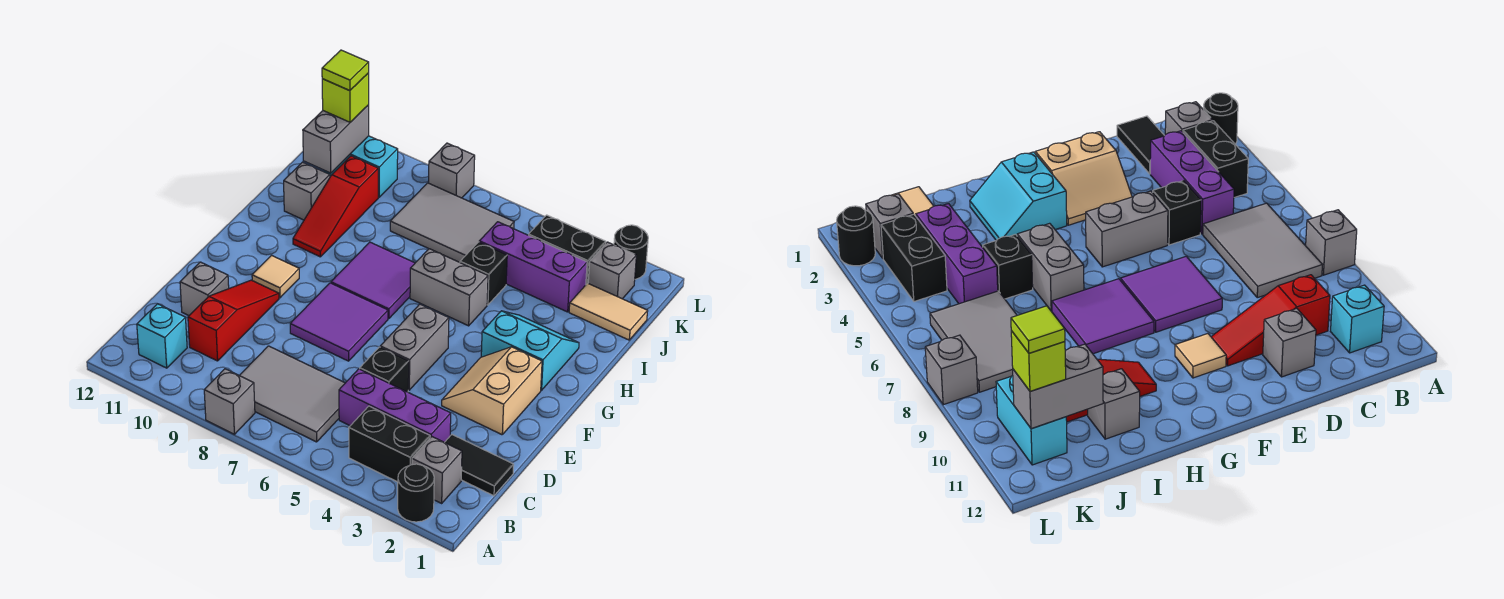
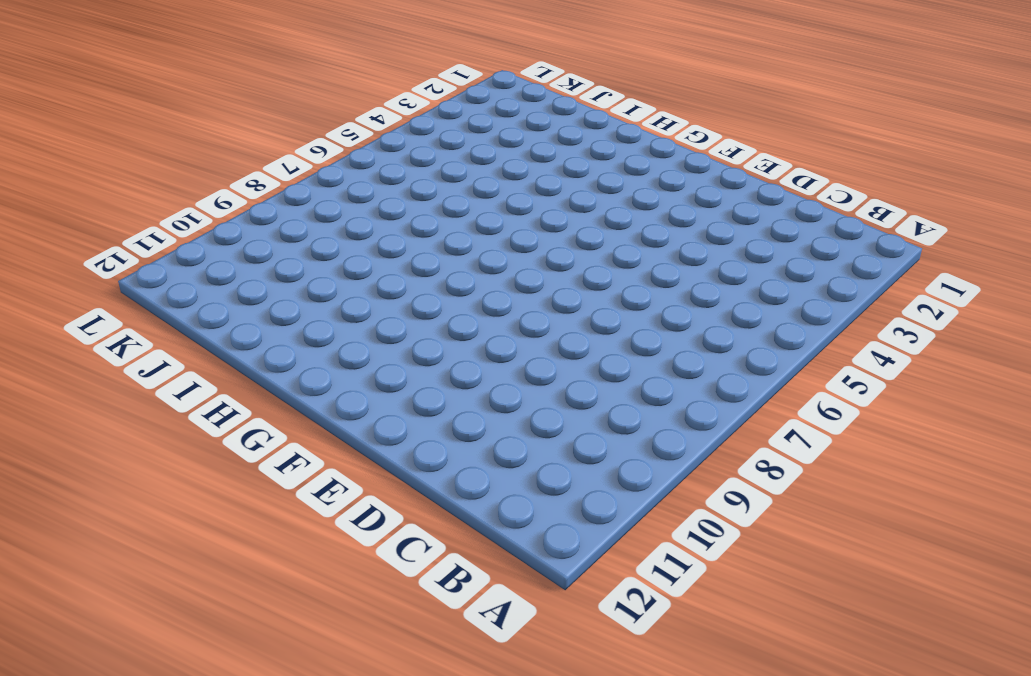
none -> black 1x1 round brick [398,464,434,522]
none -> grey 1x1 brick [204,369,255,434]
none -> grey 1x1 brick [412,437,462,503]
none -> black 1x2 brick [349,406,430,482]

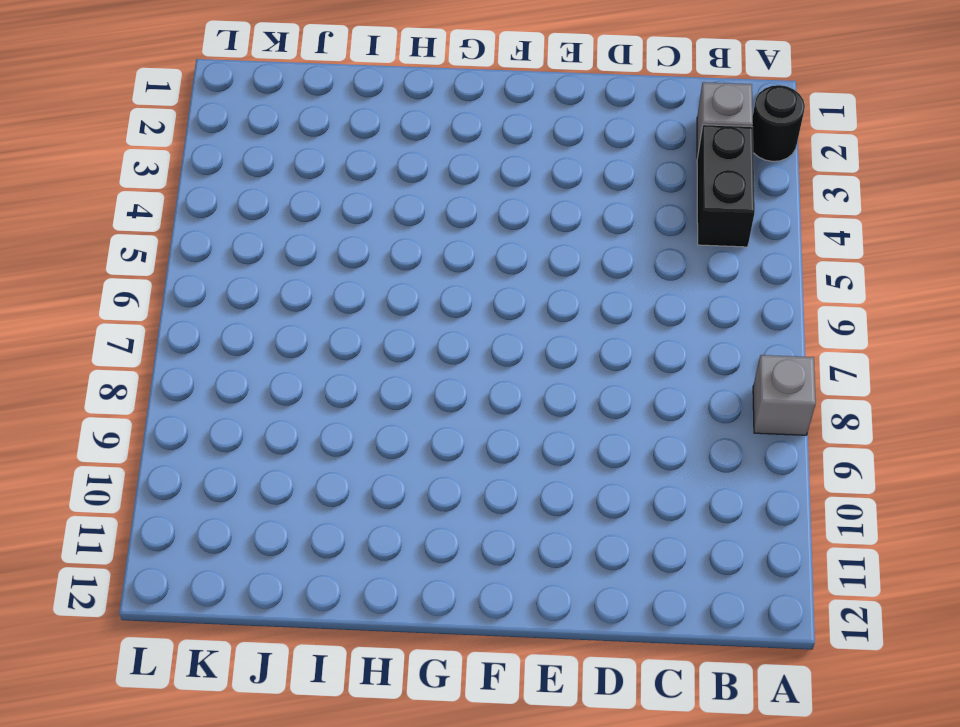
none -> grey 2x3 tile [239,346,345,442]
none -> cyan 1x1 brick [137,304,187,368]
none -> black 1x2 tile [445,435,514,496]
none -> purple 1x3 brick [339,369,451,442]

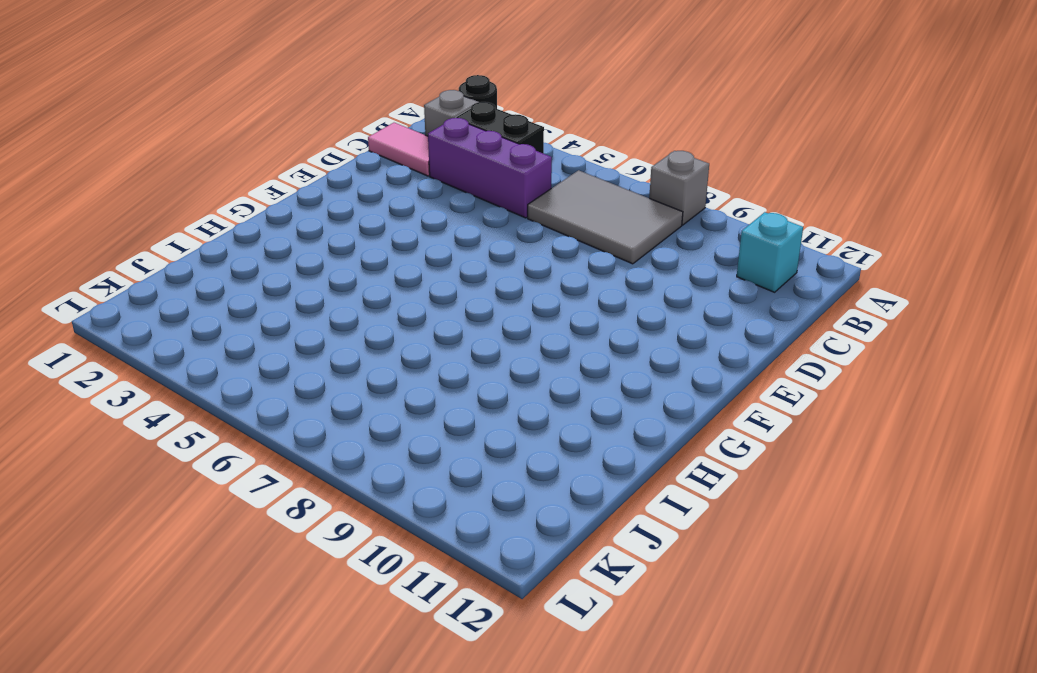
pink 1x2 tile [368,123,430,176] -> black 1x2 tile [445,435,514,496]
none -> red 1x3 slope [188,280,279,361]
none -> black 1x1 brick [360,347,409,392]
none -> grey 1x1 brick [180,262,229,316]
none -> tan 2x2 slope [442,347,542,435]

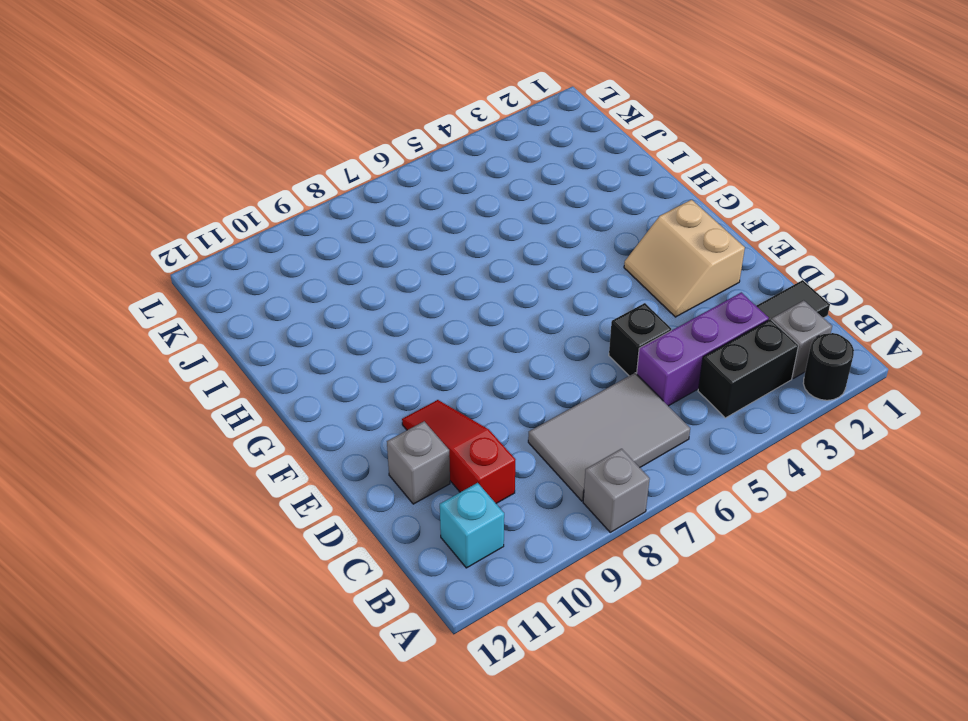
none -> grey 1x2 brick [380,304,449,390]
none -> purple 2x2 tile [290,283,388,361]
none -> tan 1x1 tile [252,256,299,298]
none -> cyan 2x2 slope [481,311,579,390]

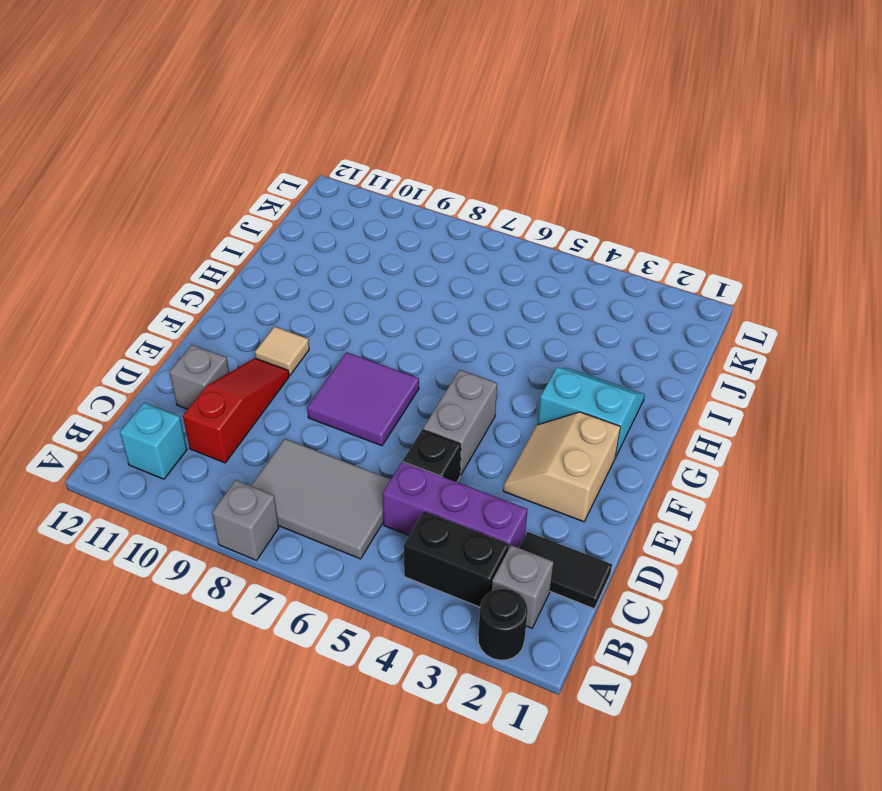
none -> purple 2x2 tile [331,242,415,319]
none -> grey 1x2 brick [410,249,488,326]
none -> red 1x3 slope [293,156,378,257]
none -> black 1x1 brick [460,242,507,305]

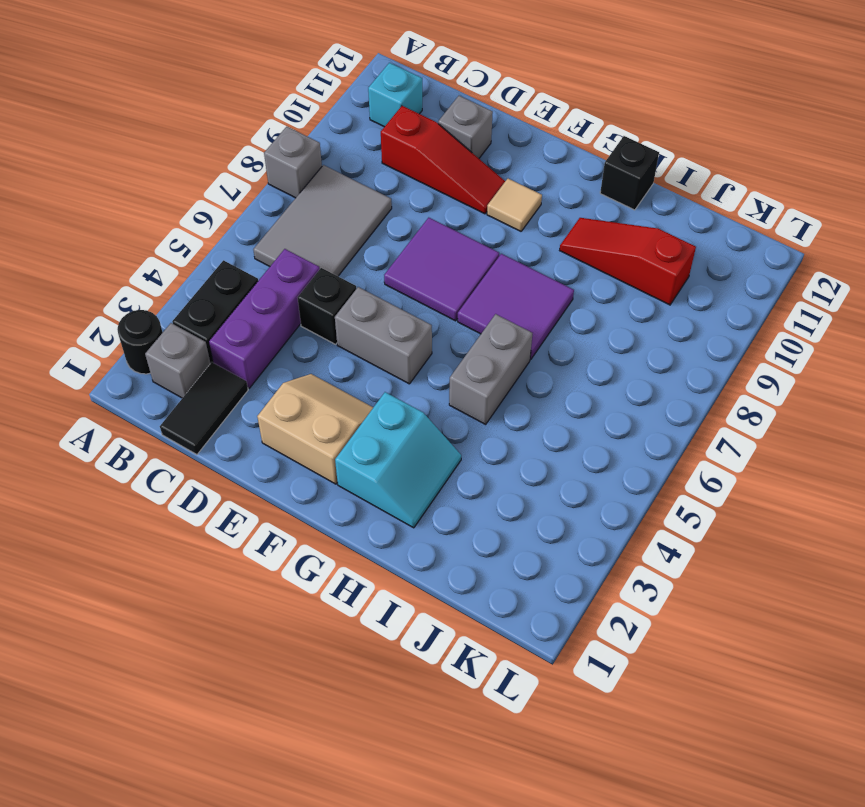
black 1x1 brick [600,136,659,210] -> black 1x1 brick moved to [460,242,507,305]
none -> grey 1x1 brick [284,162,330,220]
none -> tan 1x2 tile [569,283,648,340]
none -> purple 1x3 brick [479,222,587,312]
none -> grey 2x3 tile [390,183,514,262]

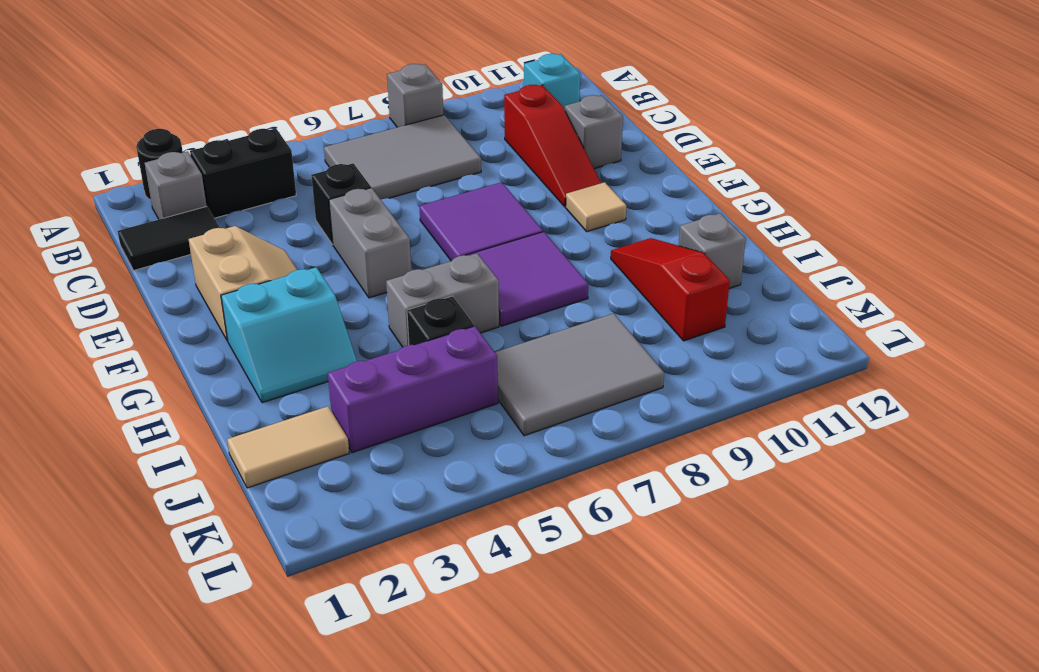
none -> purple 1x3 brick [339,369,451,442]
none -> grey 1x1 brick [588,242,636,299]
none -> black 1x2 brick [529,215,606,284]
none -> cyan 1x2 brick [324,136,398,197]

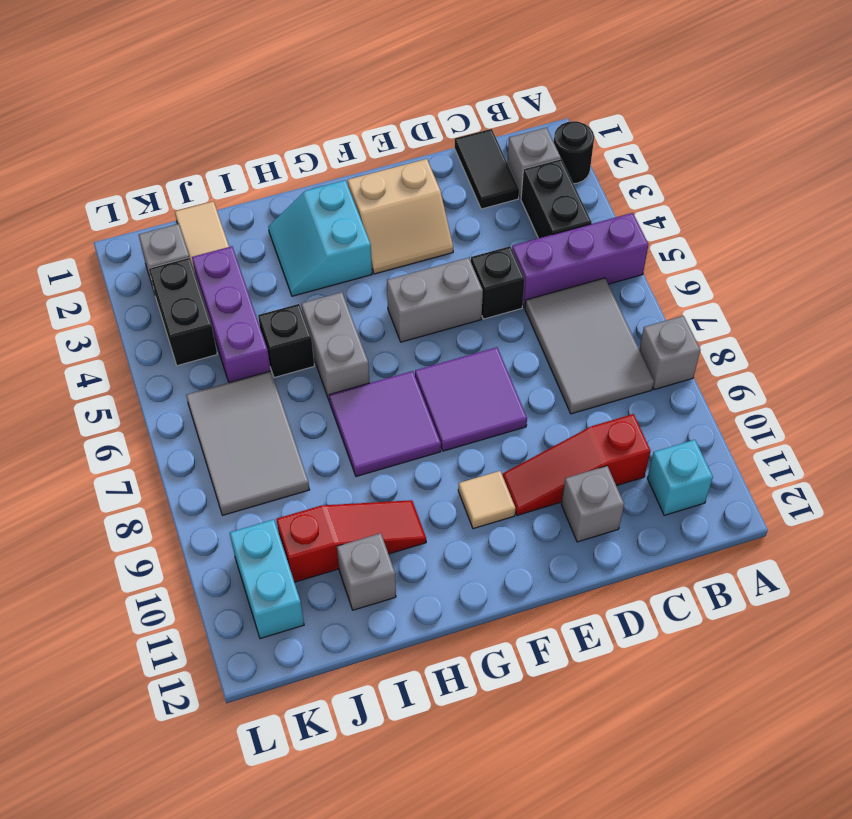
purple 1x3 brick [512,213,648,308] -> purple 1x3 brick turned to [339,369,451,442]
none -> black 1x1 round brick [614,225,648,279]
none -> grey 1x1 brick [429,143,475,198]
none -> grey 1x2 brick [303,105,369,173]
none -> lime 1x1 brick [322,73,369,122]

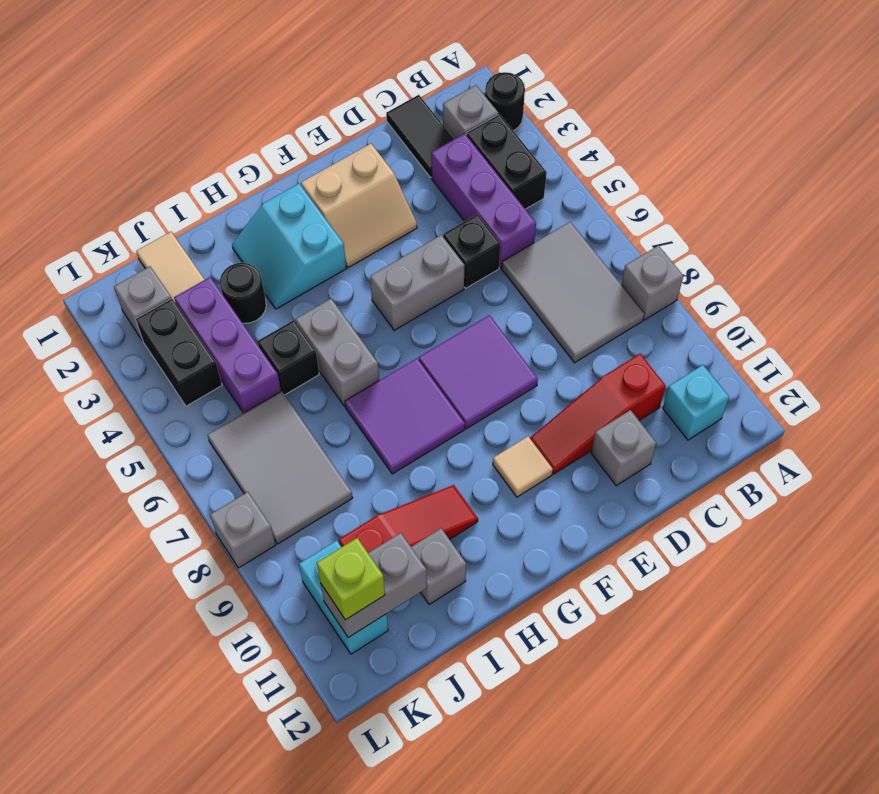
black 1x1 round brick [220,263,266,323] -> black 1x1 round brick moved to [614,225,648,279]
none -> lime 1x1 tile [322,50,369,91]

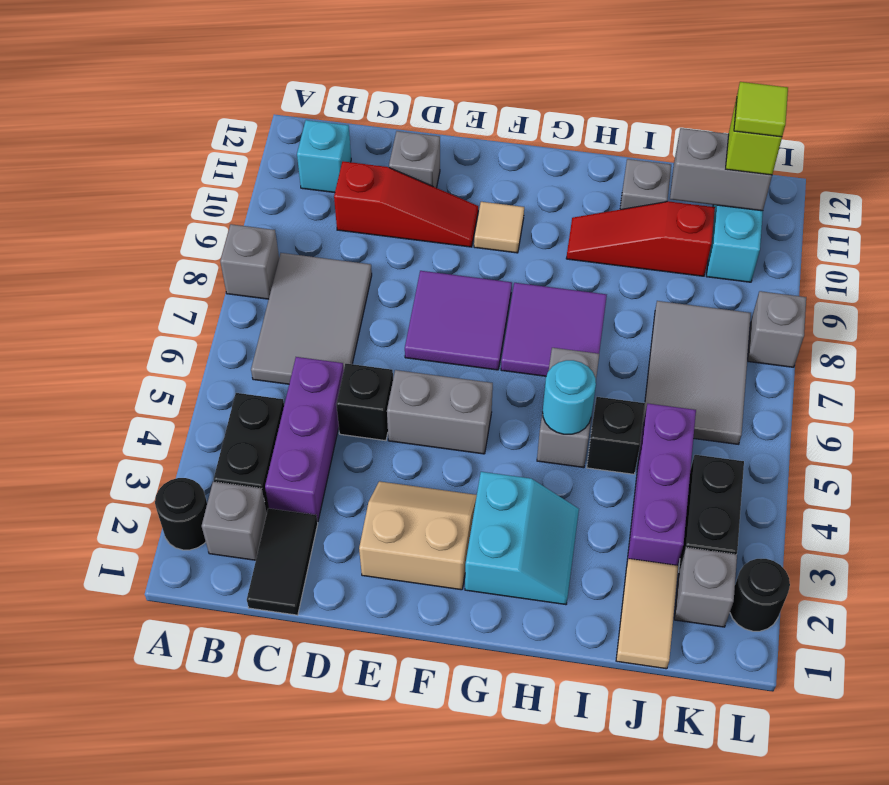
cyan 1x1 round brick [543,360,596,434] -> none

